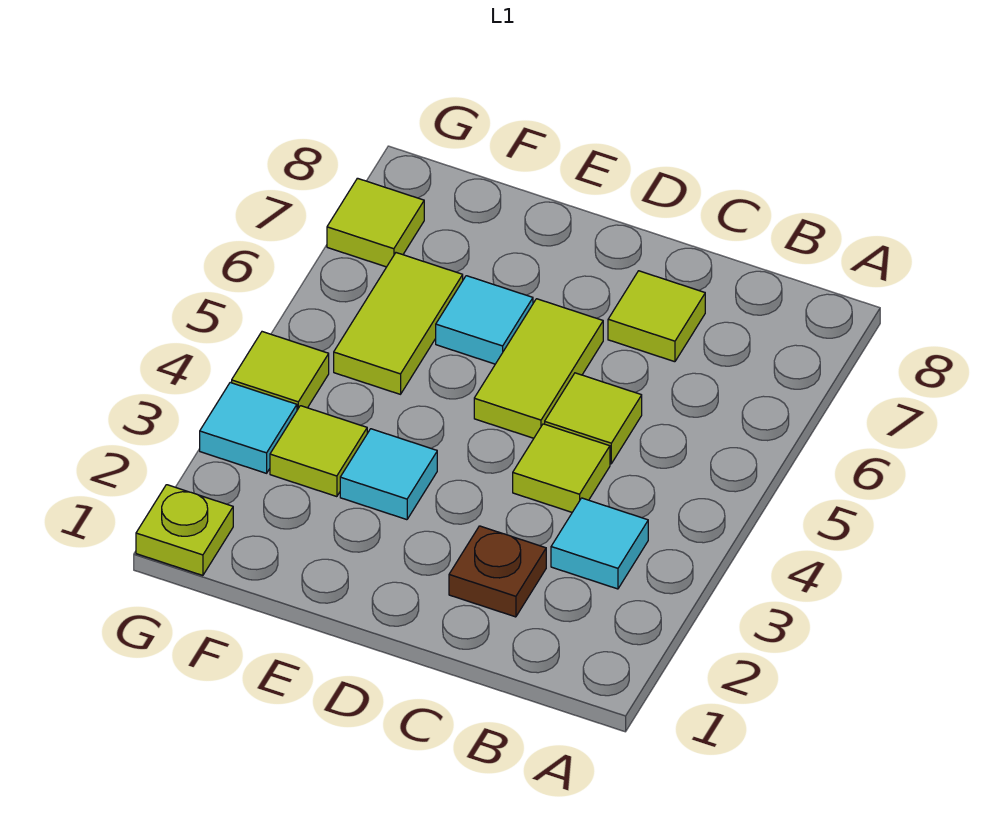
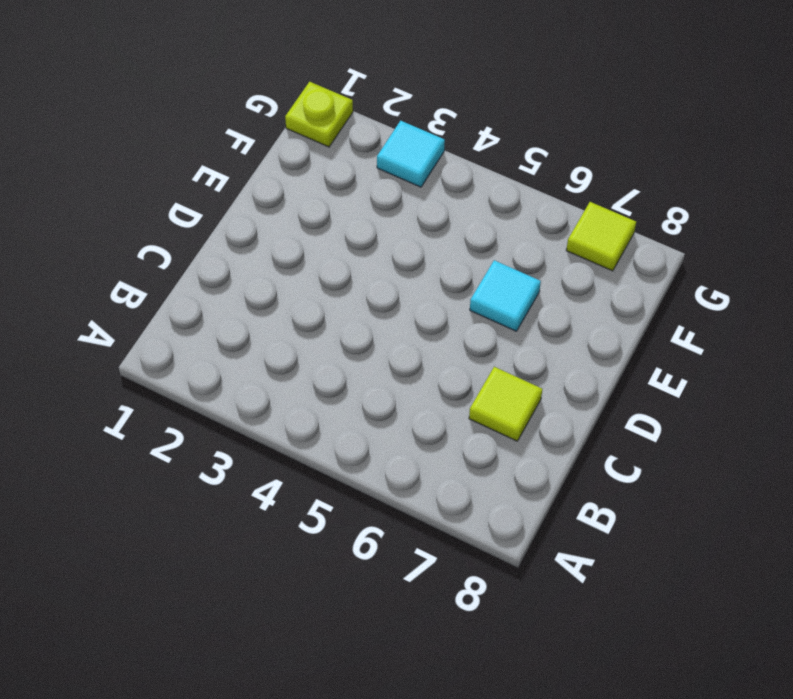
none -> cyan 1x1 tile [551,498,648,589]
none -> brown 1x1 plate [449,526,546,617]
none -> lime 1x1 tile [513,424,610,512]

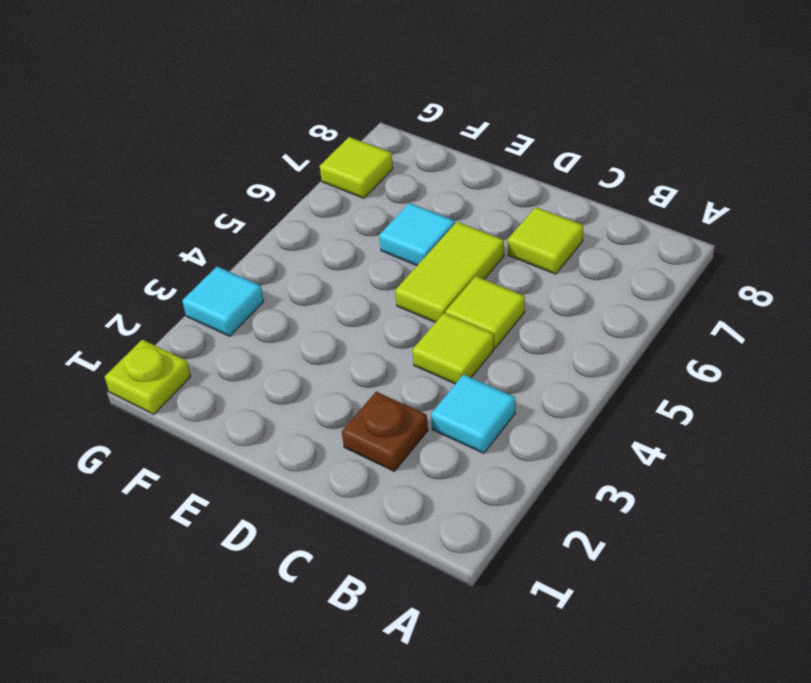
none -> cyan 1x1 tile [340,429,437,520]
none -> lime 1x1 tile [270,406,367,497]
none -> lime 1x2 tile [334,253,463,394]

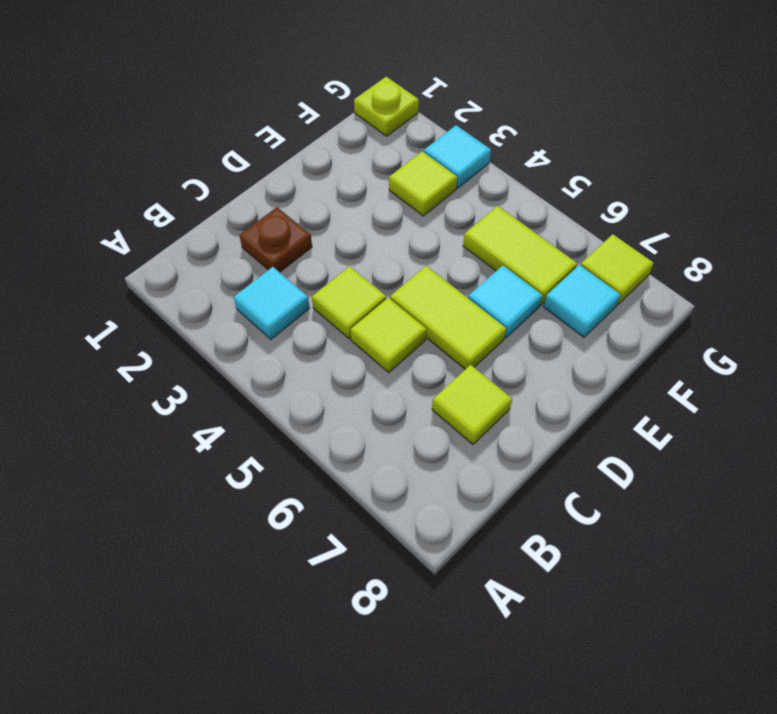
cyan 1x1 tile [544,265,621,337] -> cyan 1x1 tile moved to [340,429,437,520]
none -> lime 1x1 tile [232,332,329,410]

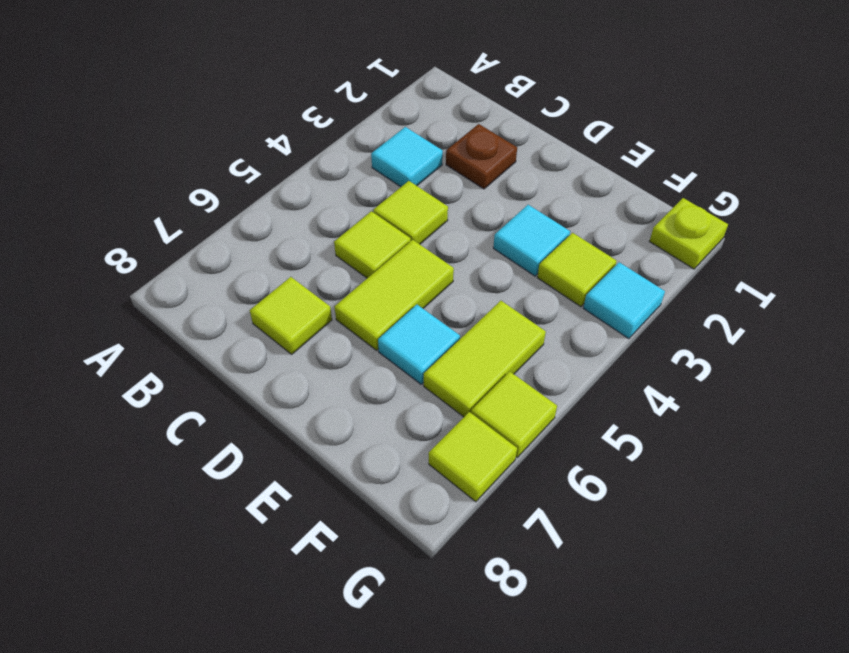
lime 1x1 tile [471,372,557,457] -> lime 1x1 tile moved to [232,332,329,410]

